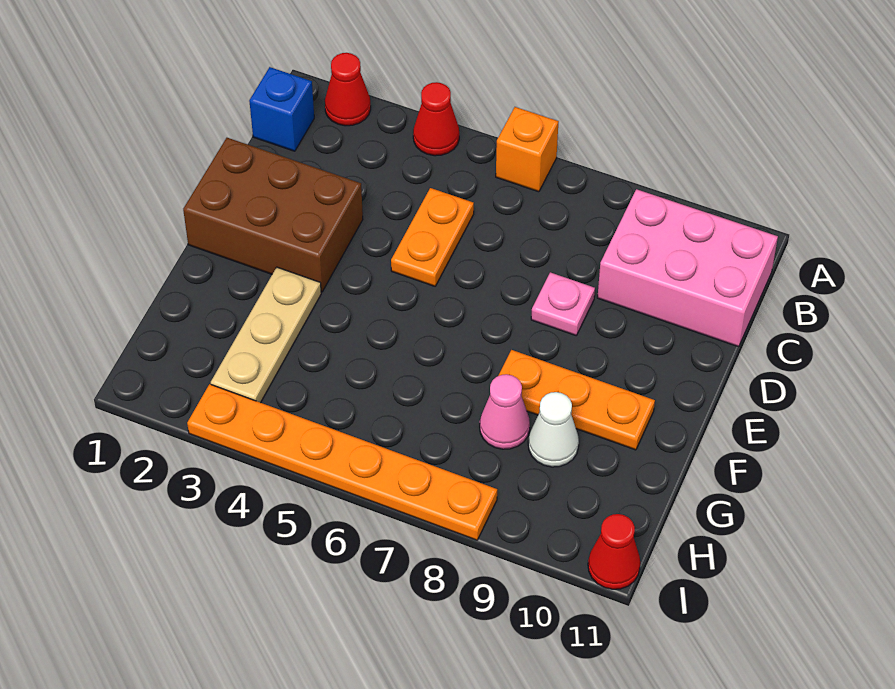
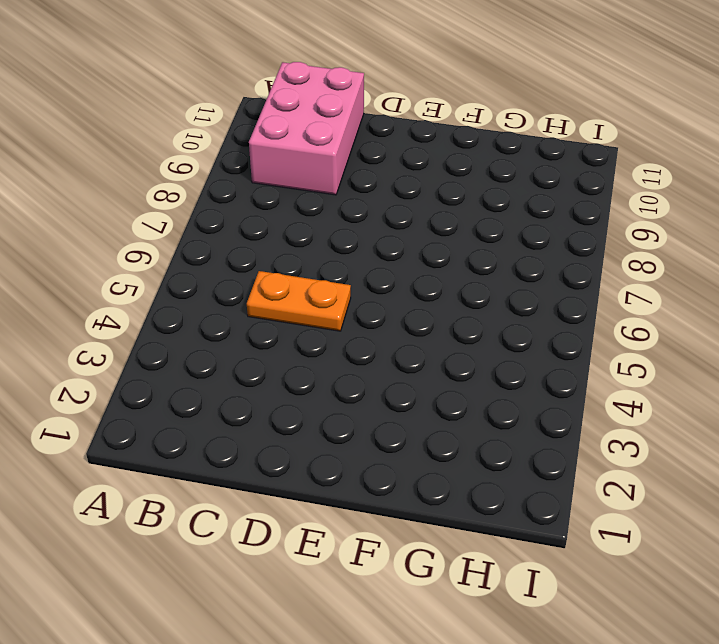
none -> red 1x1 cone [325,53,371,126]
none -> red 1x1 cone [413,82,459,156]
none -> orange 1x1 brick [496,107,559,192]

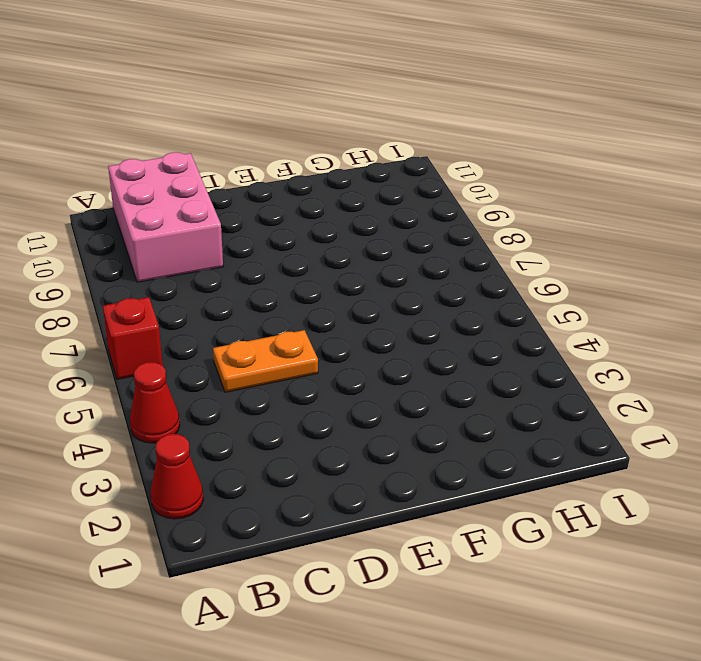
red 1x1 brick [103,297,163,379] -> orange 1x1 brick [496,107,559,192]
none -> blue 1x1 brick [249,67,314,151]
none -> brown 2x3 brick [183,138,363,292]
none -> pink 1x1 plate [531,272,595,335]

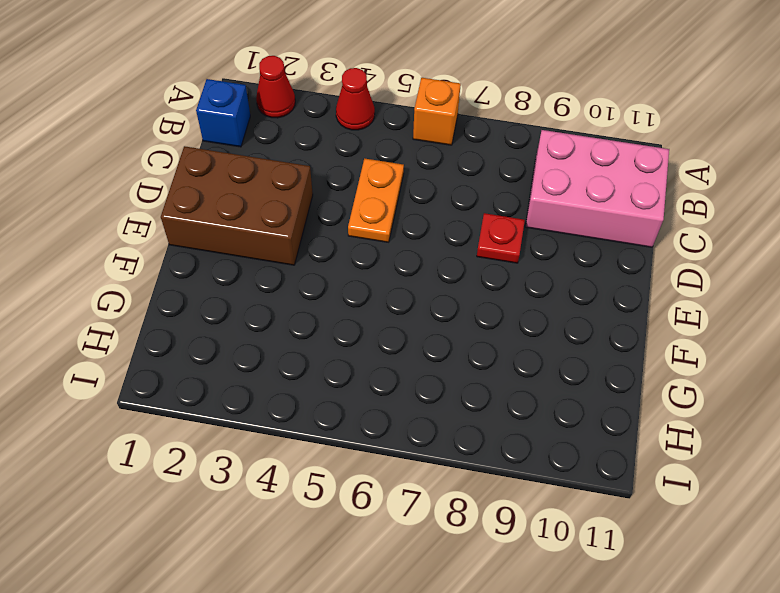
red 1x1 plate [477,213,525,263] -> pink 1x1 plate [531,272,595,335]
none -> tan 1x3 plate [211,267,321,403]
none -> orange 1x3 plate [498,350,655,450]
none -> pink 1x1 cone [480,374,530,449]

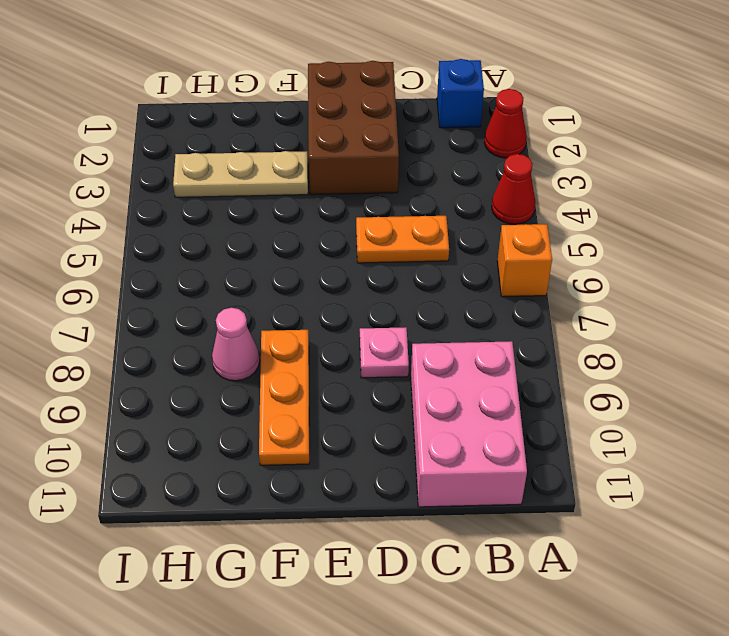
none -> white 1x1 cone [528,392,579,467]
none -> orange 1x6 plate [187,384,497,540]
none -> red 1x1 cone [588,514,640,589]

